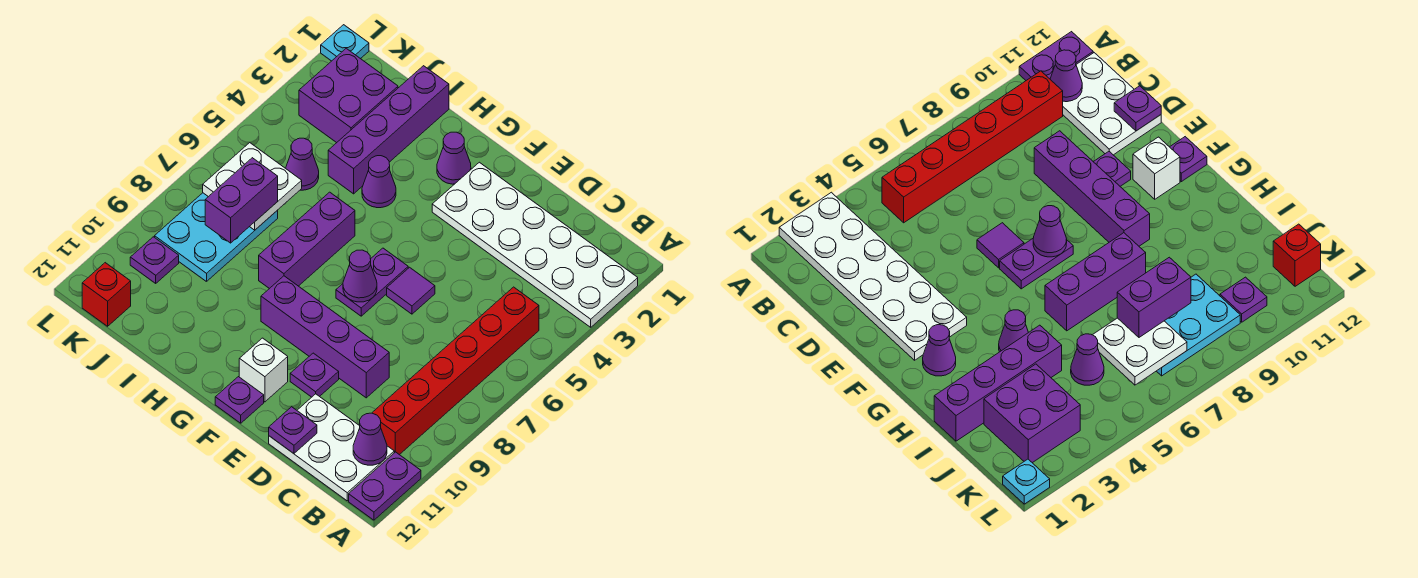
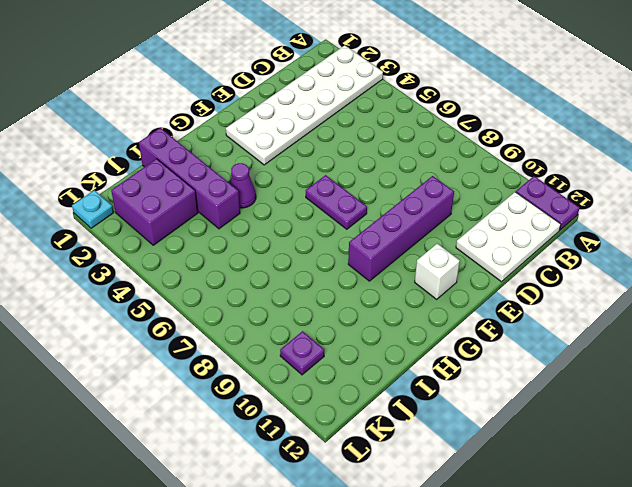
none -> red 1x6 brick [372,287,539,455]
none -> purple 1x1 tile [387,267,435,314]
none -> purple 1x1 plate [290,353,339,397]

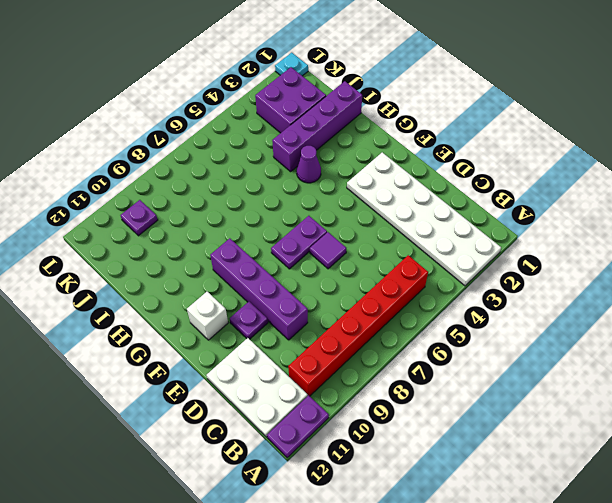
none -> purple 1x1 plate [215,377,264,423]
none -> purple 1x1 cone [437,132,471,184]
none -> purple 1x3 brick [259,192,355,289]

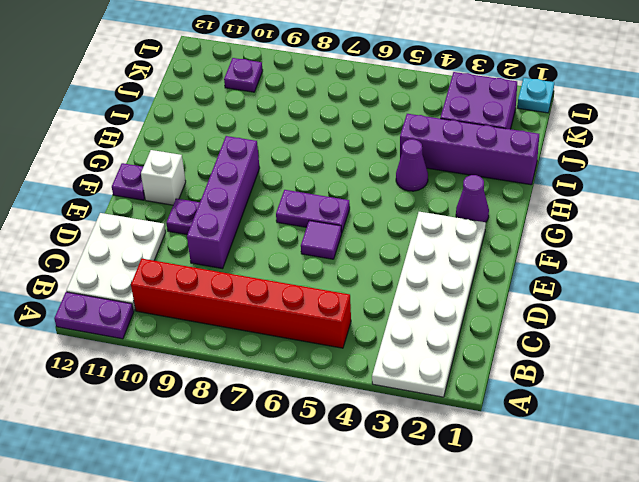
none -> purple 1x3 brick [259,192,355,289]
none -> purple 1x1 cone [286,138,319,190]
none -> cyan 2x3 plate [155,193,278,282]

